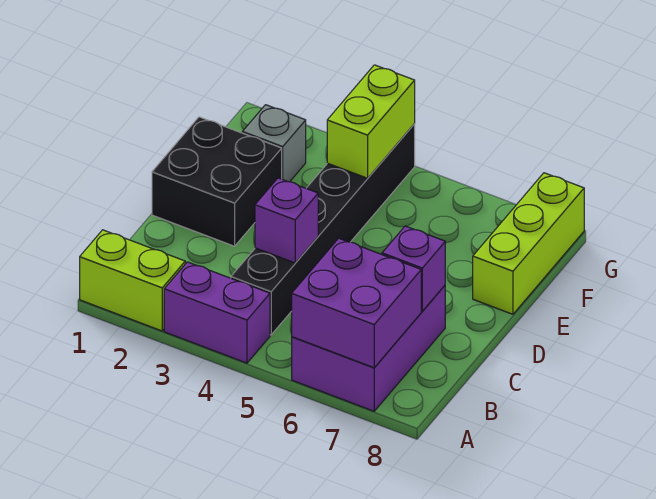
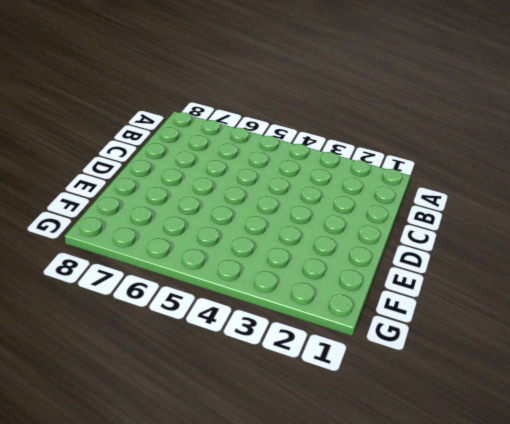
none -> lime 1x2 brick [80,230,185,331]
none -> purple 1x2 brick [164,262,270,363]

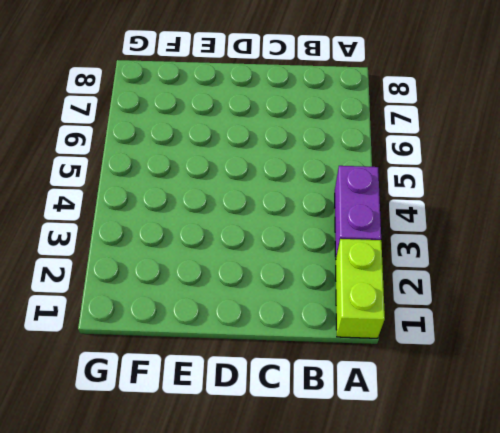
none -> purple 2x3 brick [292,286,445,411]
none -> black 1x6 brick [231,124,415,335]

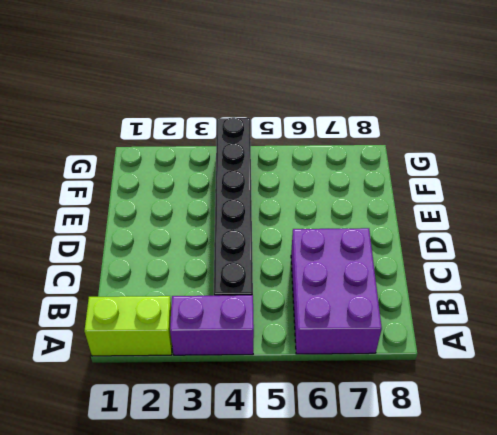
none -> black 2x2 brick [152,117,282,246]
none -> lime 1x3 brick [473,173,584,314]

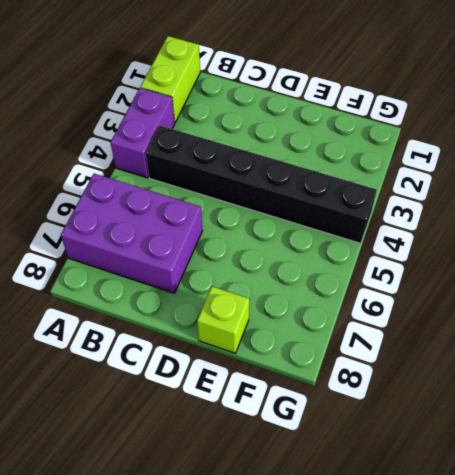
lime 1x1 brick [197,287,249,353] -> lime 1x3 brick [473,173,584,314]
none -> black 2x2 brick [152,117,282,246]
none -> grey 1x1 brick [242,105,306,182]

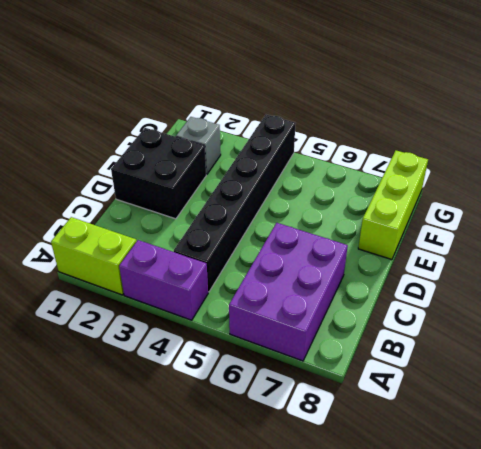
none -> purple 2x2 brick [292,238,421,368]
none -> purple 1x1 brick [255,178,318,263]

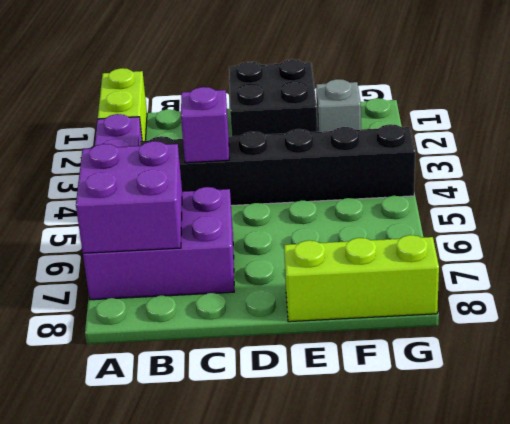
none -> purple 1x1 brick [382,226,445,311]
none -> lime 1x2 brick [327,65,415,178]

